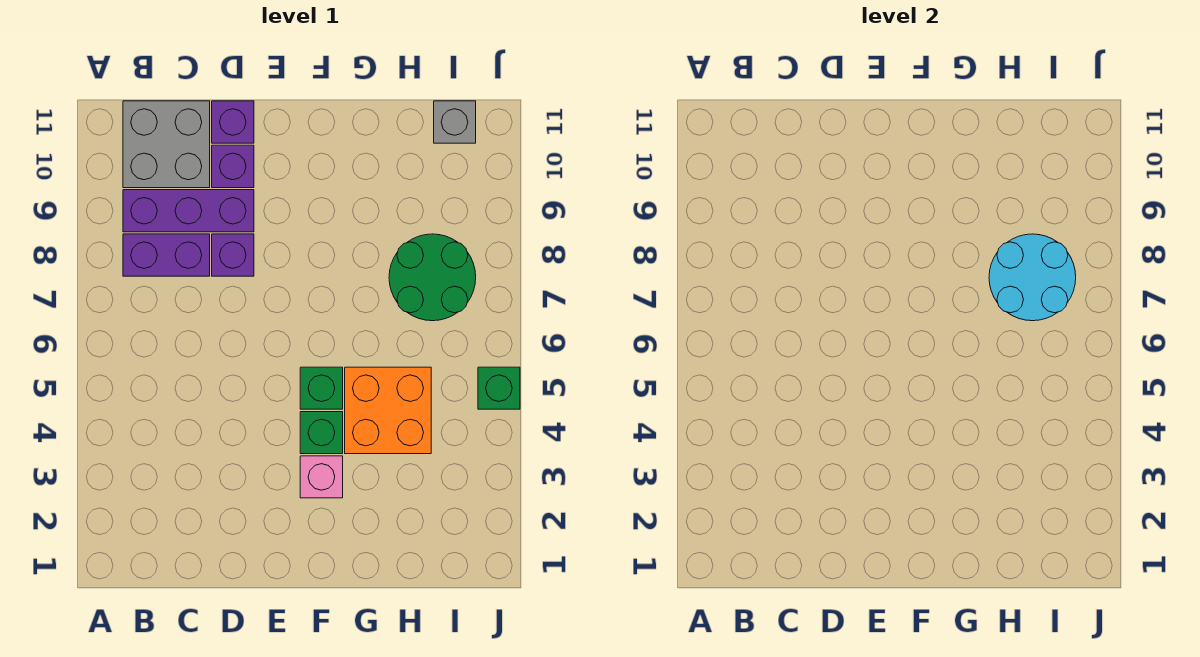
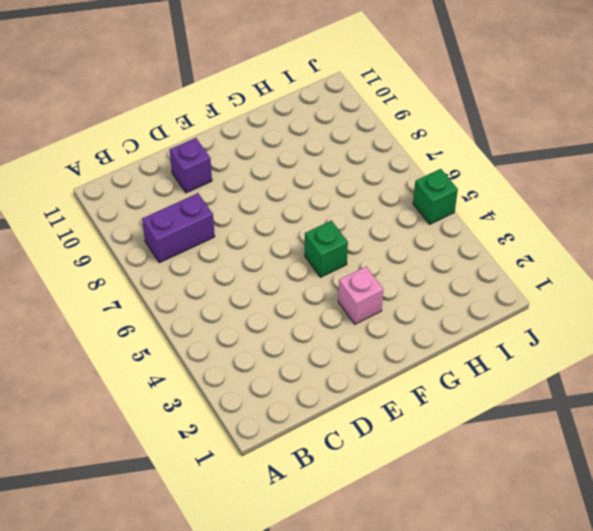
none -> purple 1x3 brick [123,190,254,232]
none -> grey 2x2 brick [123,101,210,188]
none -> purple 1x1 brick [212,234,254,276]

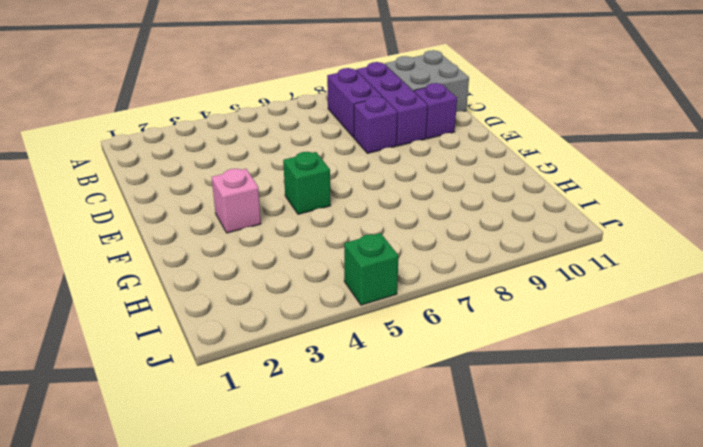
none -> purple 1x1 brick [212,101,254,143]
none -> green 1x1 brick [300,412,343,454]
none -> orange 2x2 brick [345,367,431,454]

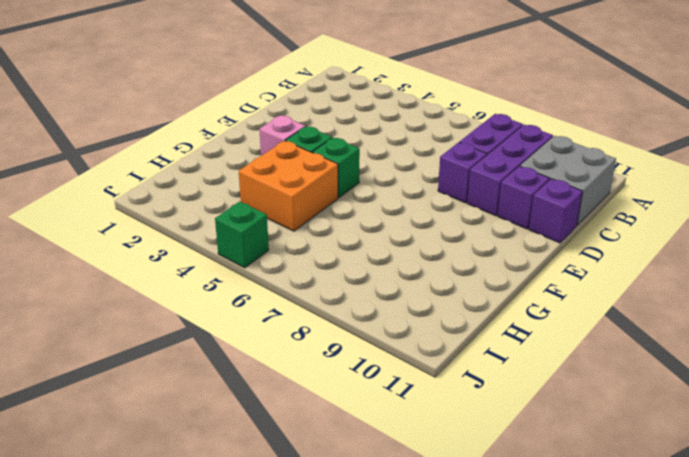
none -> green 2x2 round brick [389,234,476,321]
none -> grey 1x1 brick [434,101,476,143]
none -> cyan 2x2 round brick [989,234,1076,321]

